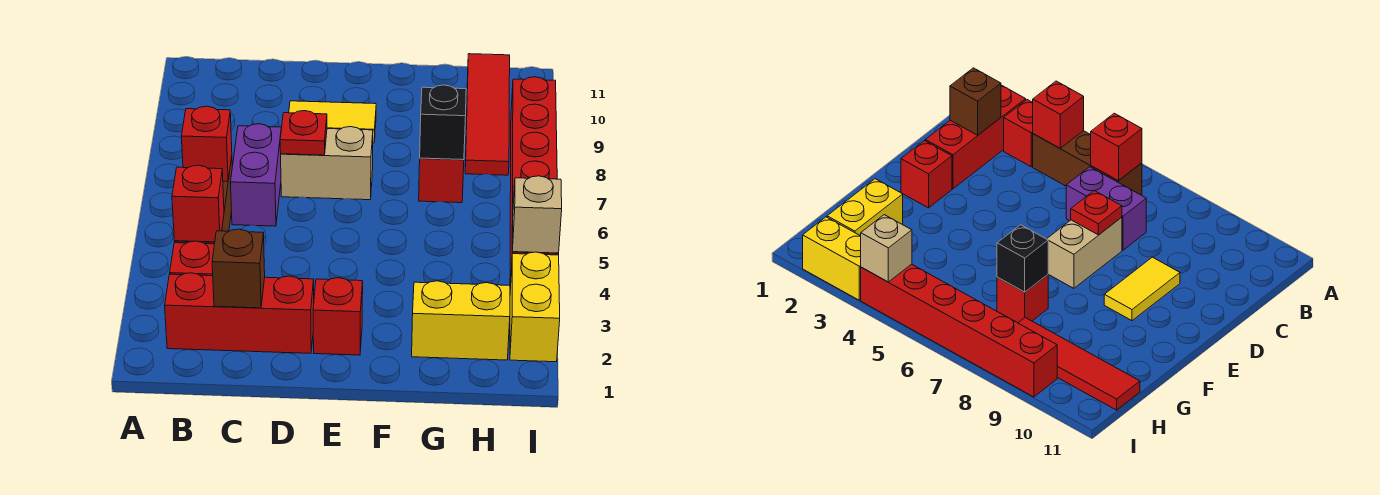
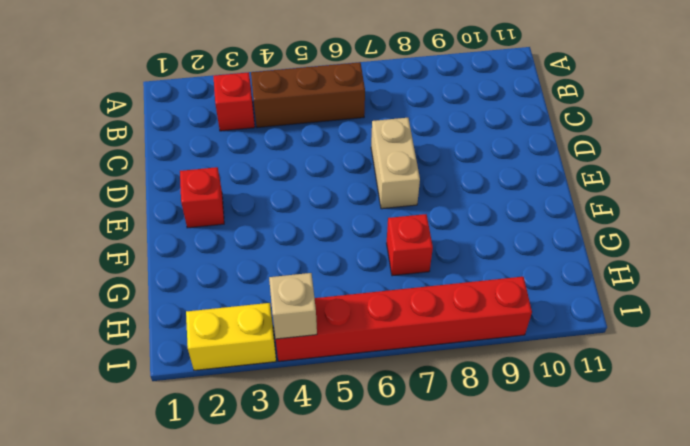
none -> red 1x3 brick [165,273,314,353]
none -> purple 1x2 brick [231,124,281,226]
none -> yellow 1x2 tile [289,101,376,143]

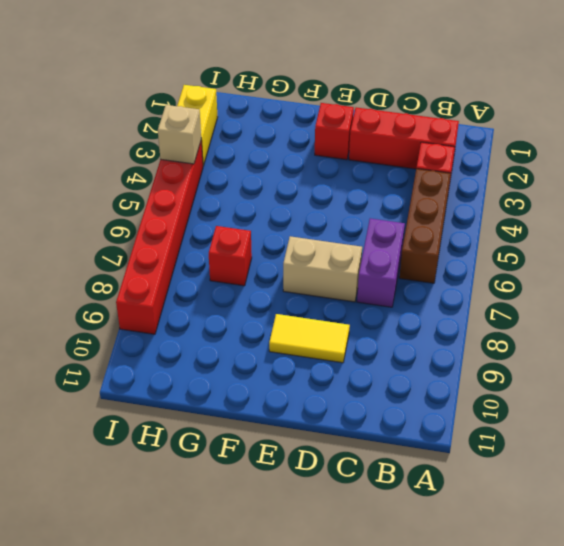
none -> yellow 1x2 brick [412,281,510,360]
none -> red 1x4 tile [465,54,510,175]
none -> red 1x1 brick [172,165,224,242]

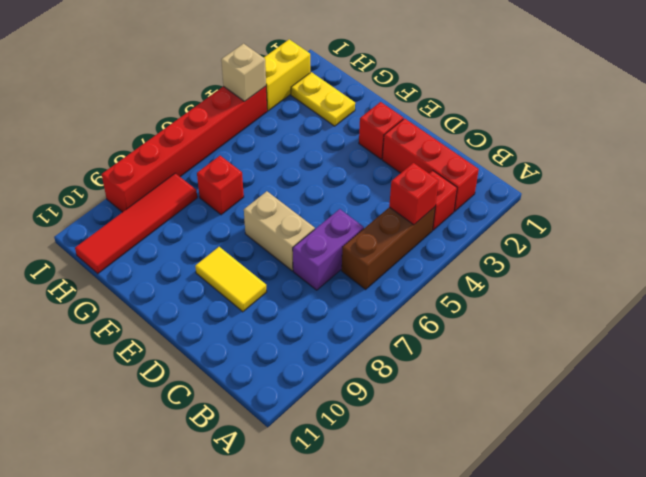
yellow 1x2 plate [291,72,355,126] -> yellow 1x2 brick [412,281,510,360]
none -> red 1x1 brick [181,106,232,181]
none -> brown 1x1 brick [212,229,265,308]
none -> red 1x1 plate [280,111,327,155]

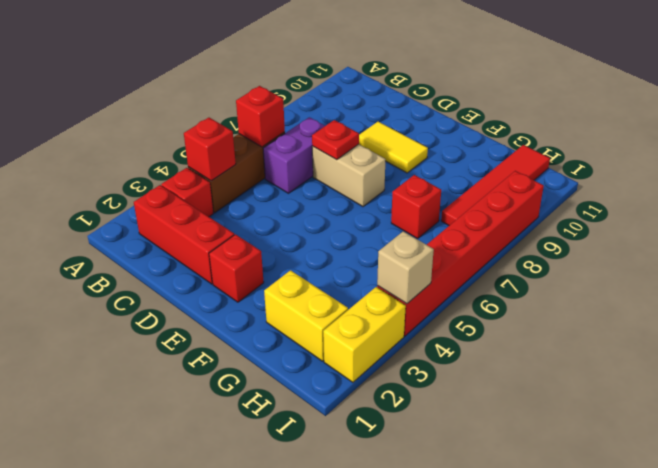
none -> brown 1x1 brick [212,229,265,308]
none -> black 1x1 brick [420,85,466,160]

